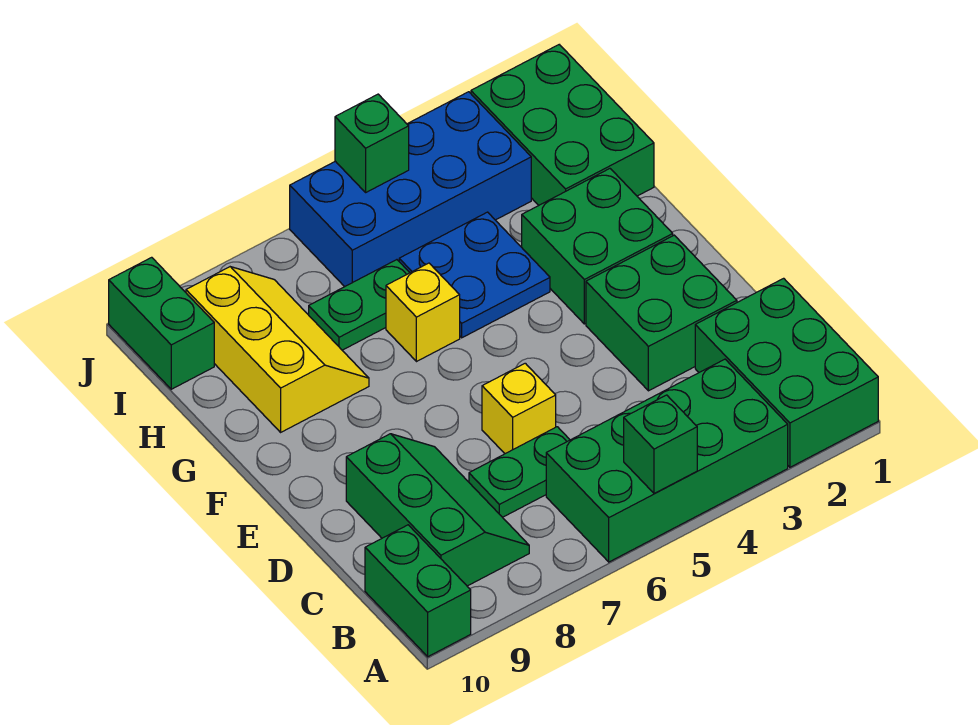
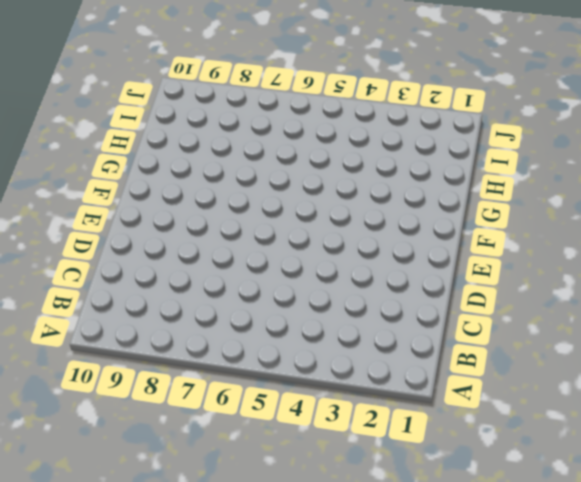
none -> green 2x3 brick [695,278,878,467]
none -> green 2x4 brick [546,359,788,562]
none -> green 1x2 brick [365,525,471,657]

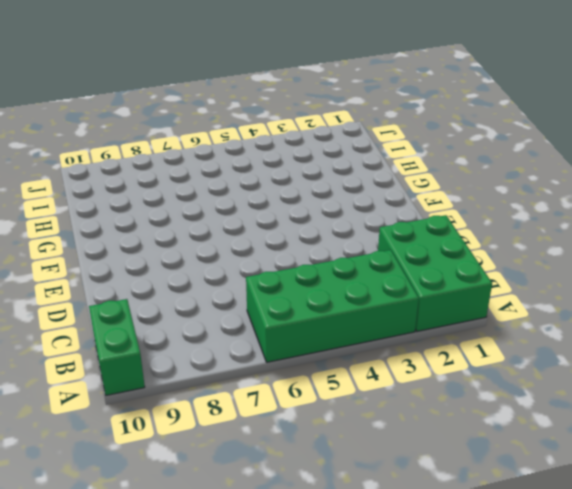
none -> green 2x3 slope [346,434,529,586]
none -> green 1x2 plate [469,427,570,517]
none -> green 2x2 brick [586,235,737,391]

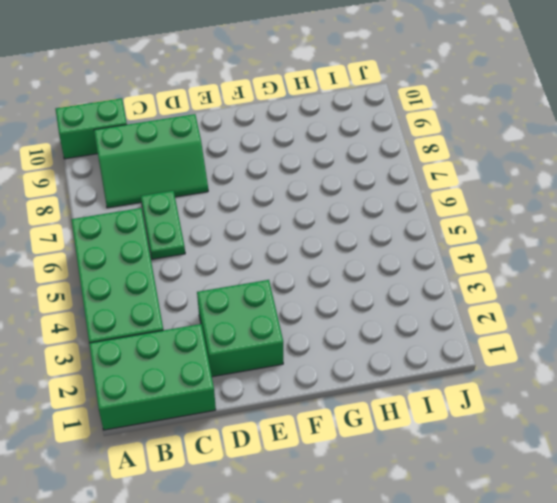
none -> yellow 1x1 brick [482,363,556,454]
none -> green 2x2 brick [522,169,673,324]
none -> blue 2x2 plate [399,212,550,338]

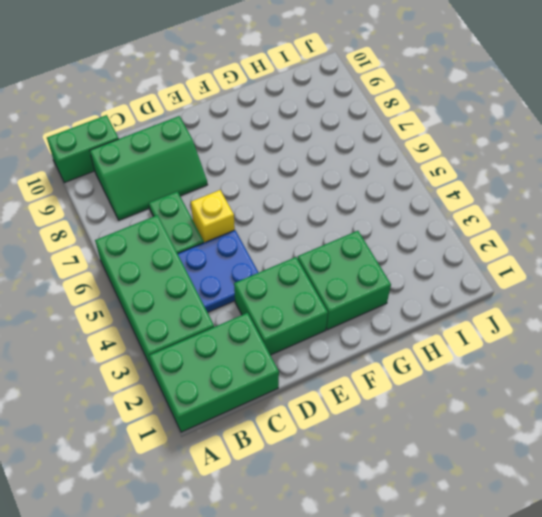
blue 2x2 plate [178,230,259,312] -> blue 2x2 plate moved to [399,212,550,338]
none -> yellow 1x1 brick [386,263,460,362]
none -> yellow 2x3 slope [186,267,369,432]
none -> green 2x3 brick [471,45,654,205]

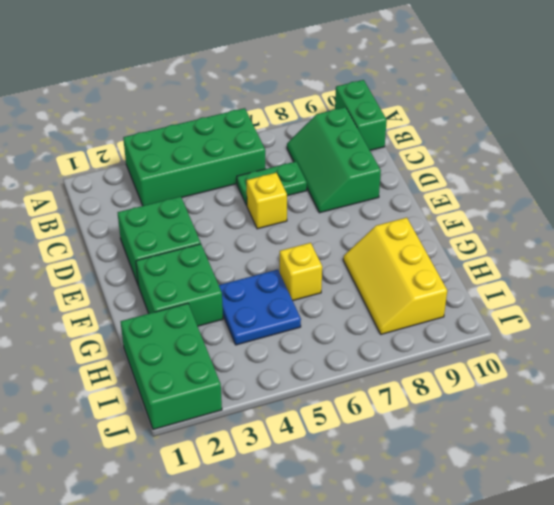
none -> green 2x3 brick [695,278,878,467]
none -> green 1x2 plate [309,260,410,350]
none -> blue 2x4 brick [290,92,531,287]

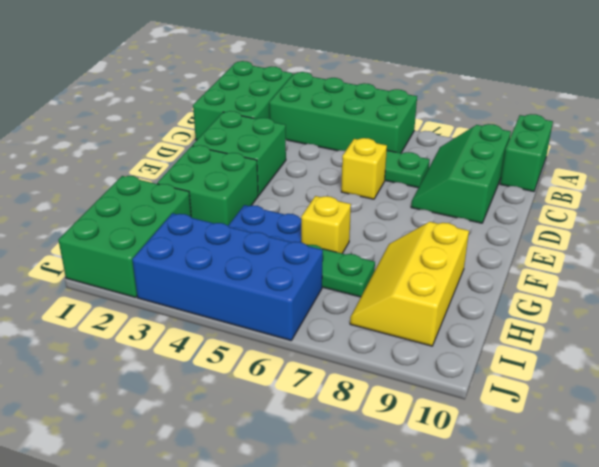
none -> green 1x2 brick [109,257,214,389]
none -> green 1x1 brick [624,395,697,493]
none -> green 1x1 brick [335,94,409,192]

